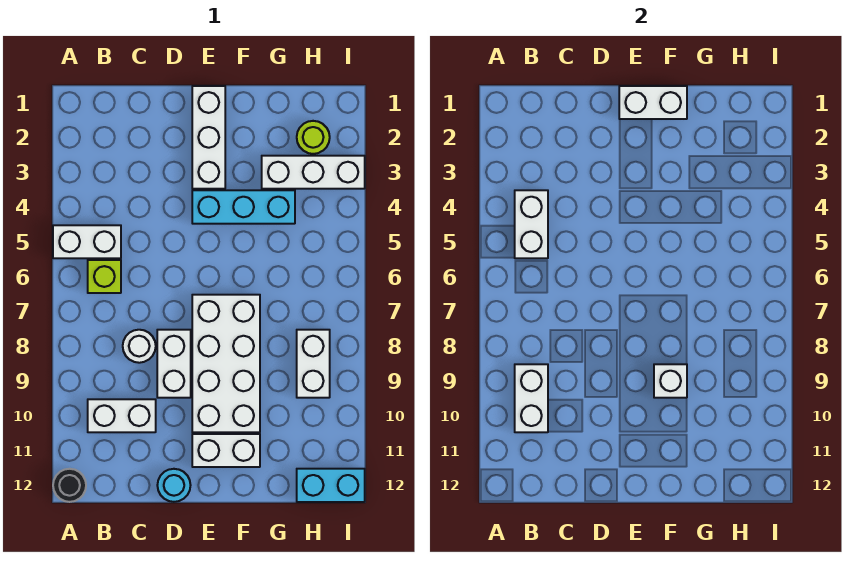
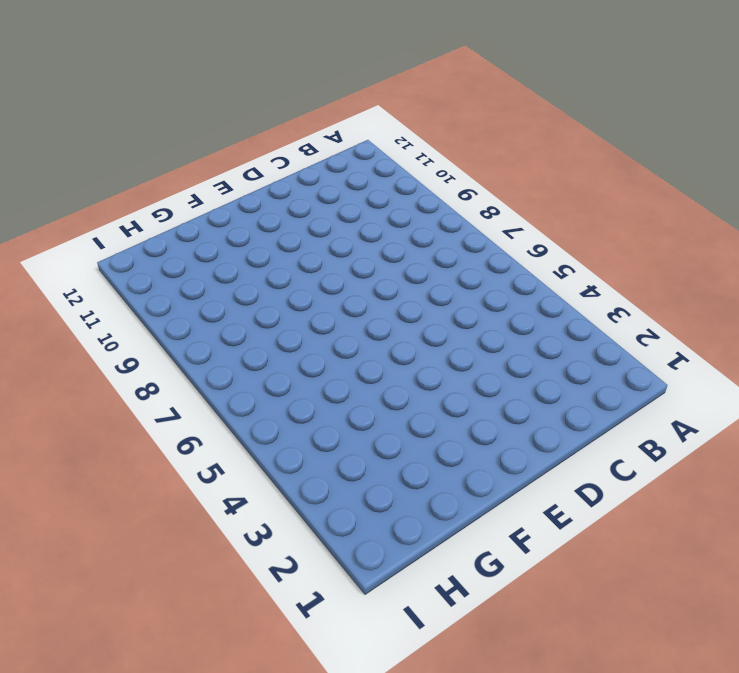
none -> white 1x2 brick [53,225,121,258]
none -> black 1x1 round brick [53,469,86,502]
none -> lime 1x1 brick [88,260,121,293]

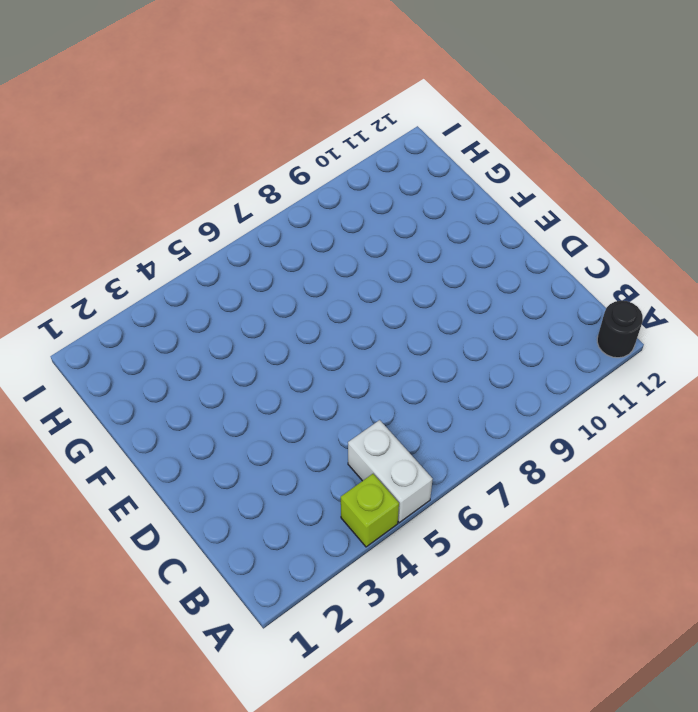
lime 1x1 brick [341,474,399,547] -> lime 1x1 brick moved to [88,260,121,293]
none -> white 1x2 brick [88,399,156,432]
none -> white 1x1 round brick [123,330,156,363]
none -> white 1x2 brick [157,330,191,398]

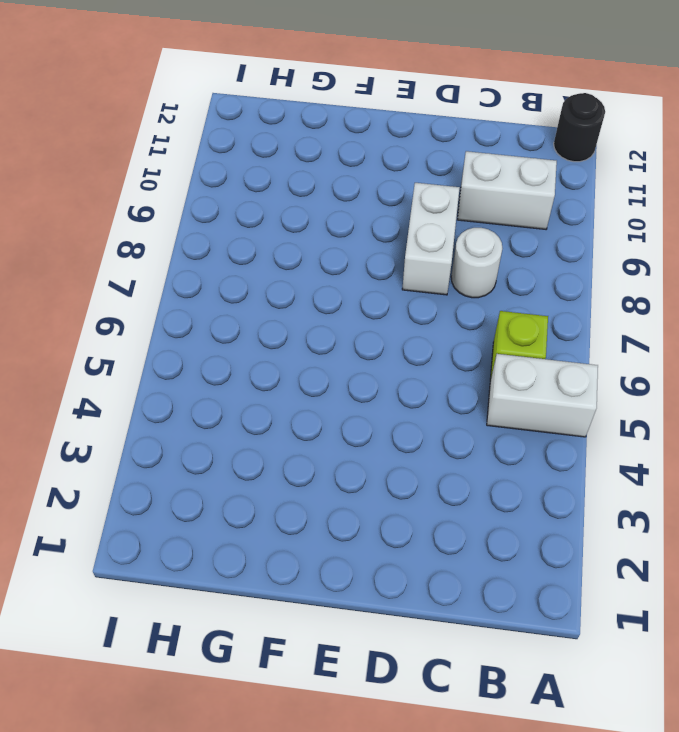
none -> cyan 1x1 round brick [157,469,191,502]
none -> white 1x3 brick [192,86,225,189]
none -> cyan 1x3 brick [192,190,295,224]

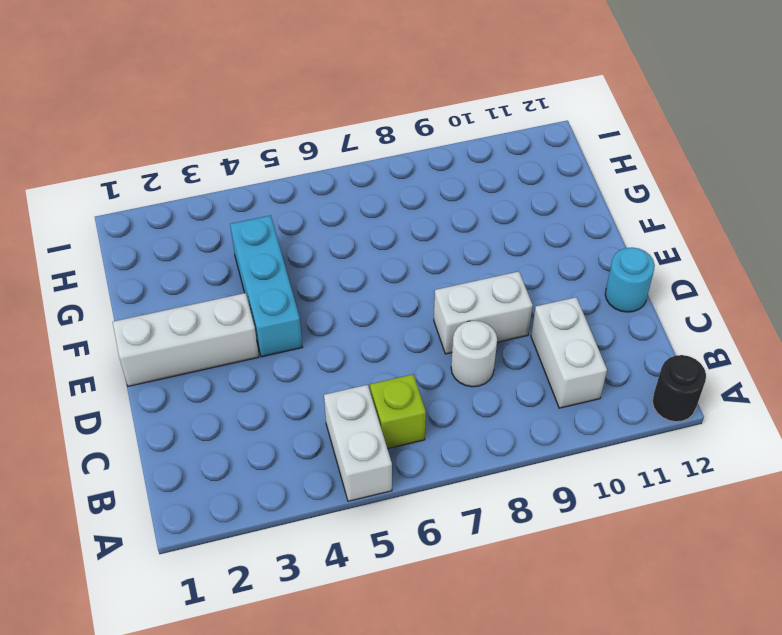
none -> white 2x4 brick [192,295,260,432]
none -> white 1x2 brick [192,434,260,467]
none -> white 1x3 brick [262,156,365,189]

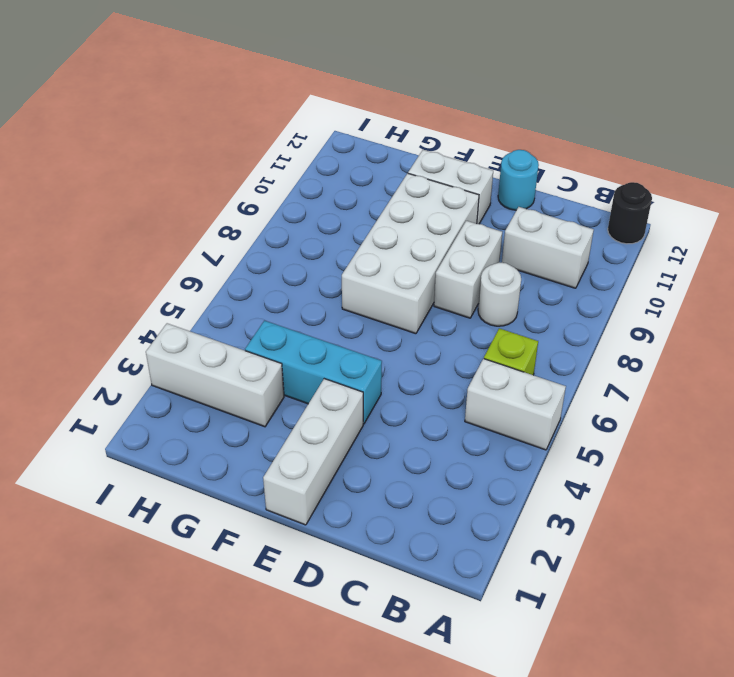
none -> lime 1x1 round brick [297,121,330,154]
none -> white 1x2 brick [297,330,330,398]
none -> cyan 1x2 brick [297,469,365,502]

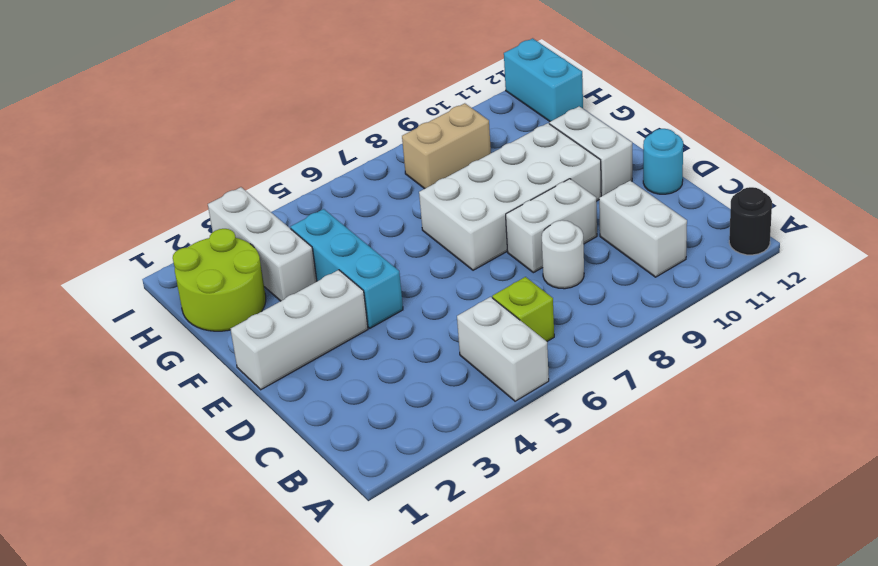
lime 2x2 round brick [173,229,266,331] -> lime 1x1 round brick [297,121,330,154]
tan 1x2 brick [402,103,491,189] -> white 1x2 brick [297,330,330,398]
none -> white 1x2 brick [515,190,548,258]
none -> white 1x2 brick [515,364,548,432]
none -> white 1x2 brick [619,86,687,119]

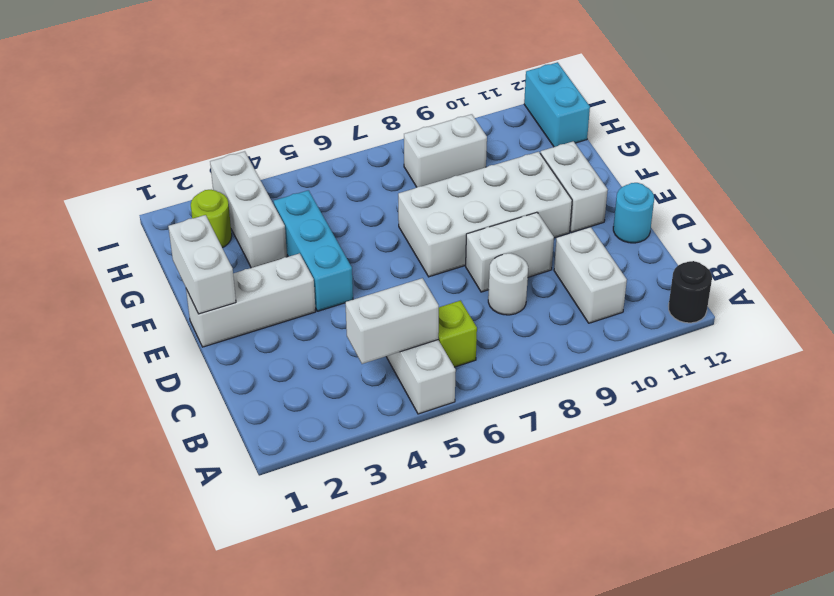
none -> white 1x2 brick [515,364,548,432]
none -> white 1x1 brick [654,364,687,398]

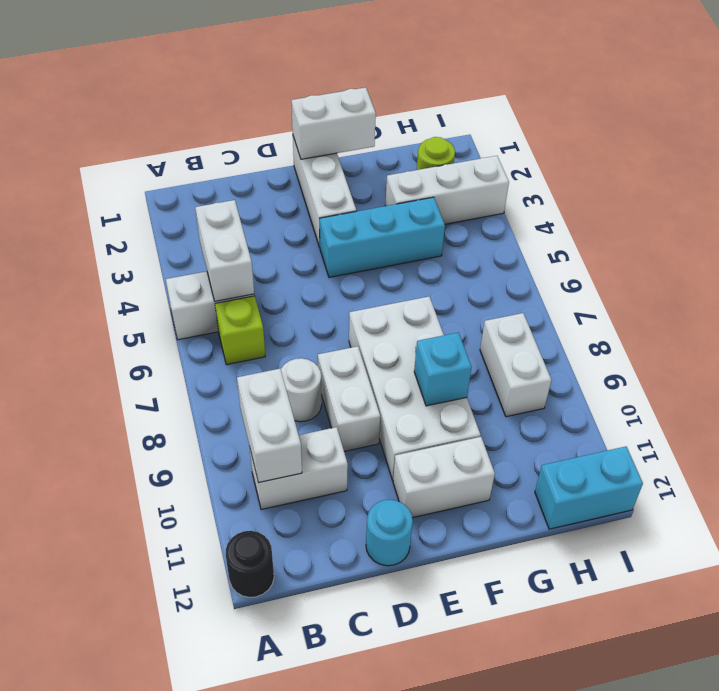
cyan 1x1 brick [414,333,472,406] -> white 1x1 brick [654,364,687,398]

